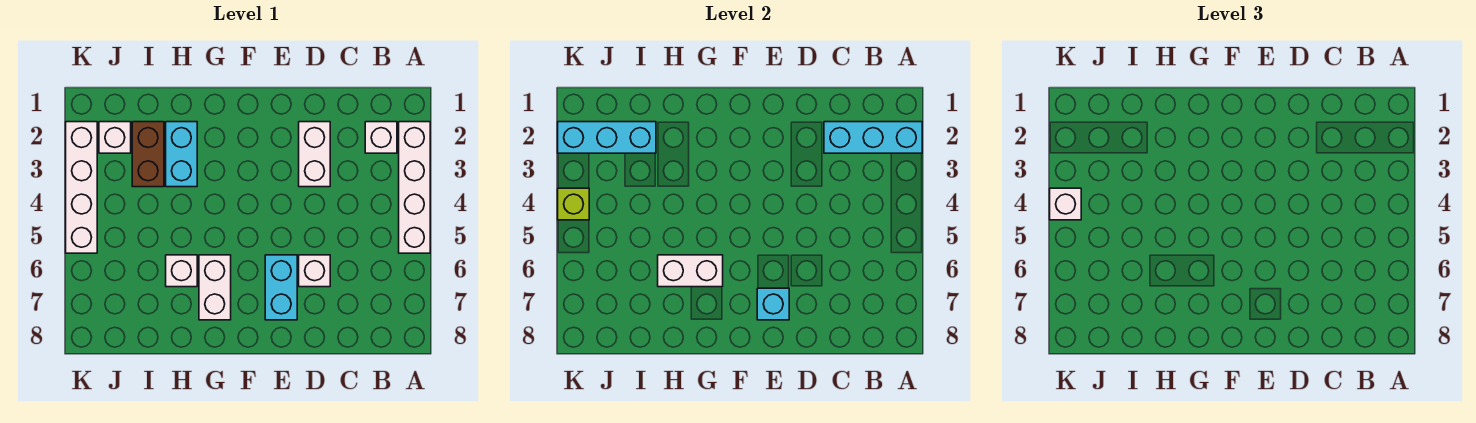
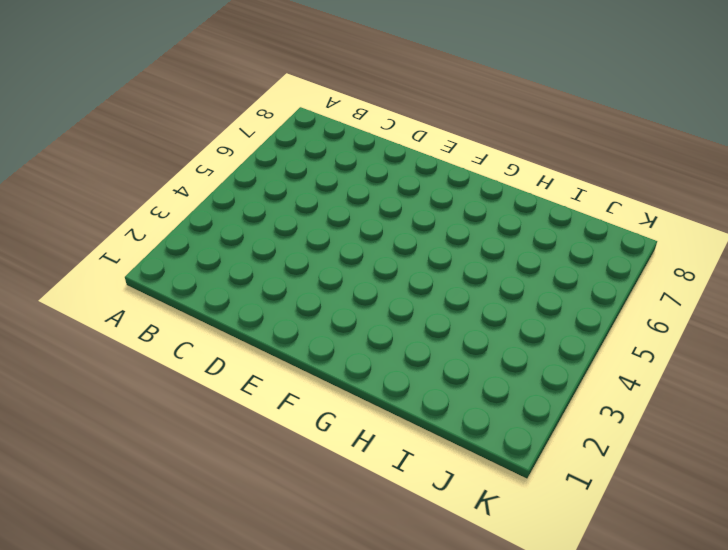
none -> white 1x4 brick [399,122,430,253]
none -> white 1x1 brick [365,122,397,153]
none -> white 1x2 brick [299,122,330,187]

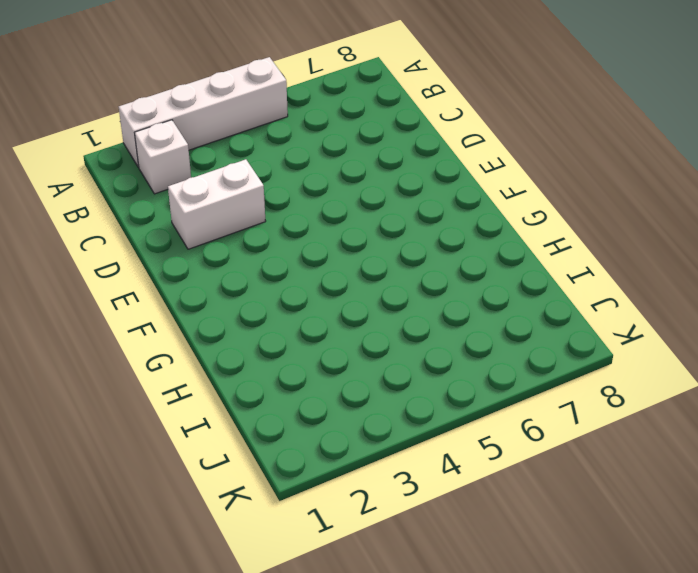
none -> white 1x1 brick [299,255,330,287]
none -> cyan 1x2 brick [265,255,297,320]
none -> white 1x2 brick [199,255,231,320]

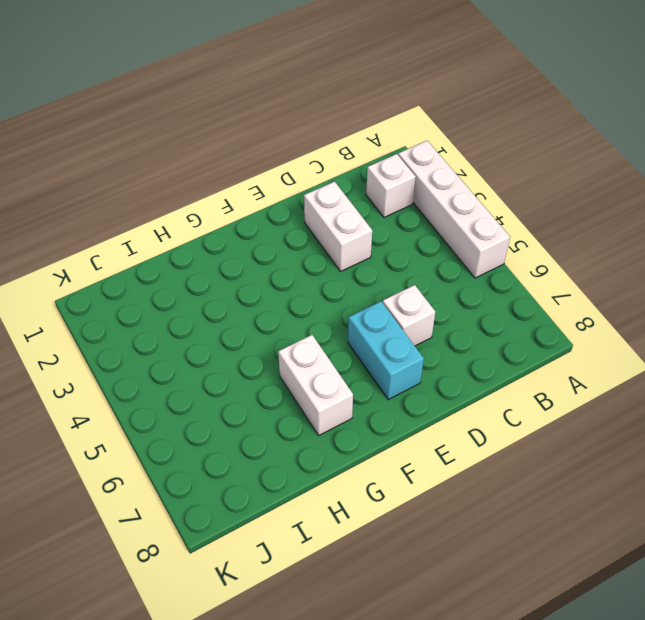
none -> cyan 1x2 brick [166,122,197,187]
none -> white 1x1 brick [166,255,197,287]
none -> brown 1x2 brick [132,122,164,187]

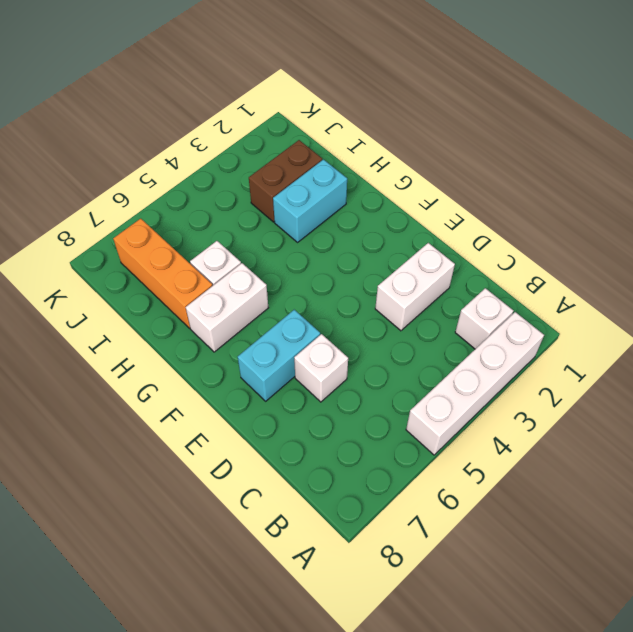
orange 1x3 brick [113,219,212,328] -> none
none -> white 1x1 brick [99,122,131,153]
none -> white 1x4 brick [66,122,97,253]
none -> cyan 1x3 brick [824,122,922,153]

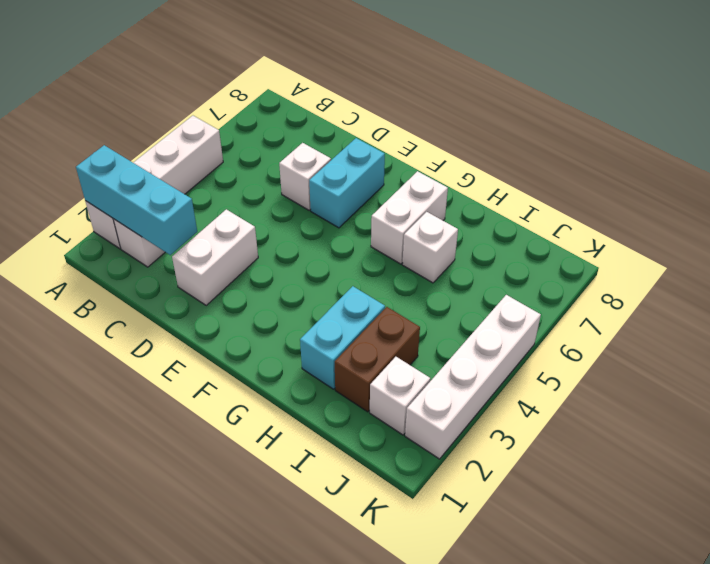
none -> cyan 1x1 brick [757,288,789,320]
none -> white 1x2 brick [658,255,723,287]
none -> cyan 1x3 brick [558,122,656,153]

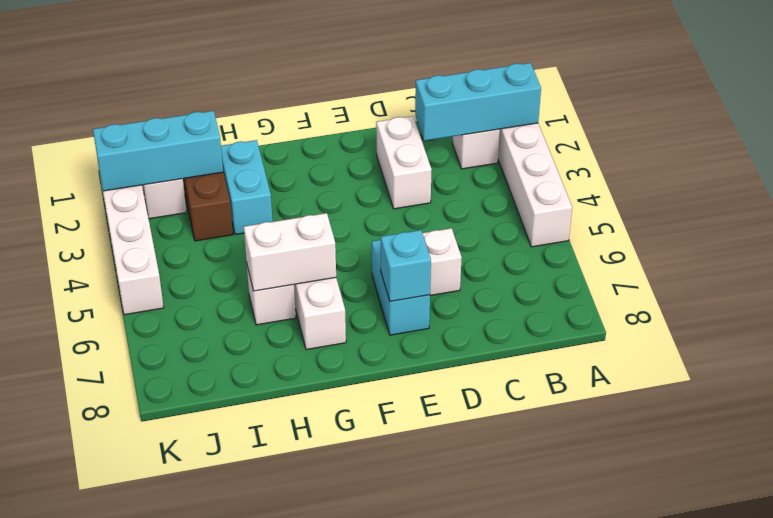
none -> lime 1x1 brick [558,188,589,220]
none -> white 1x1 brick [1050,188,1081,220]

